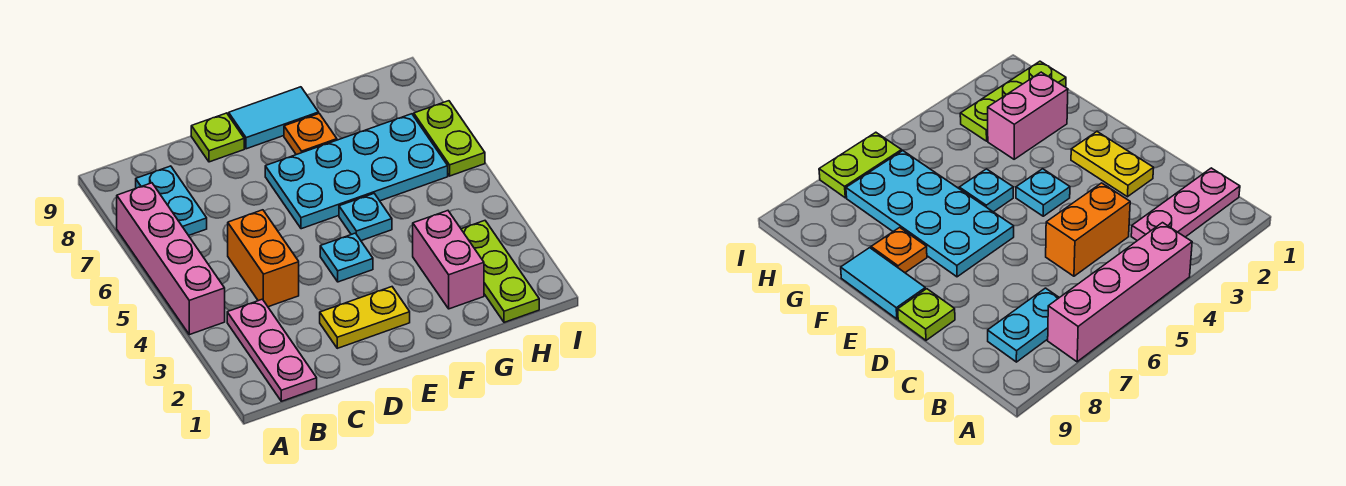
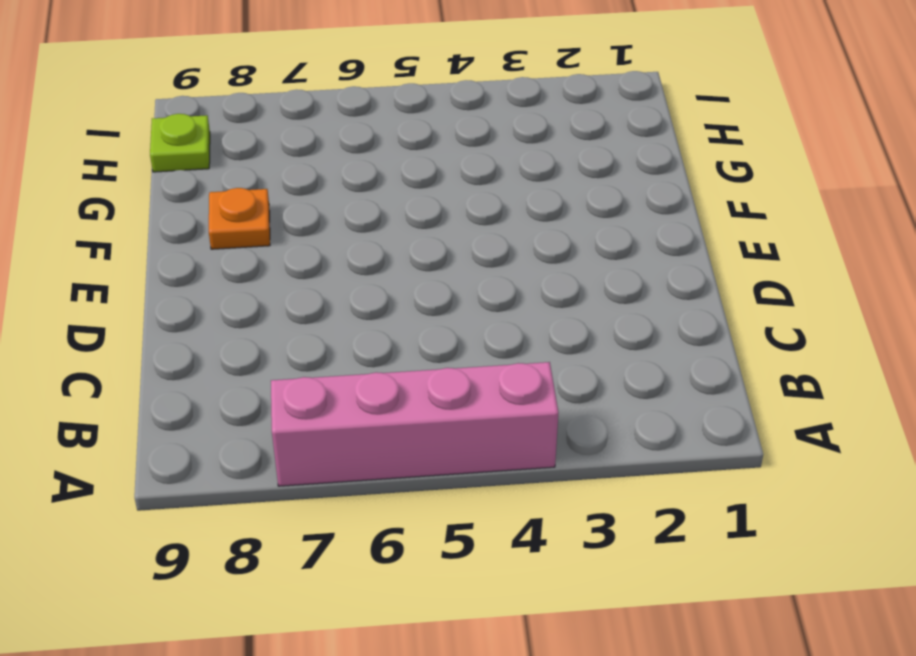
lime 1x1 plate [150,114,210,172] -> lime 1x1 plate moved to [191,113,244,162]
none -> pink 1x3 plate [227,299,317,401]
none -> cyan 1x2 plate [136,166,207,236]
none -> orange 1x2 brick [228,210,299,307]

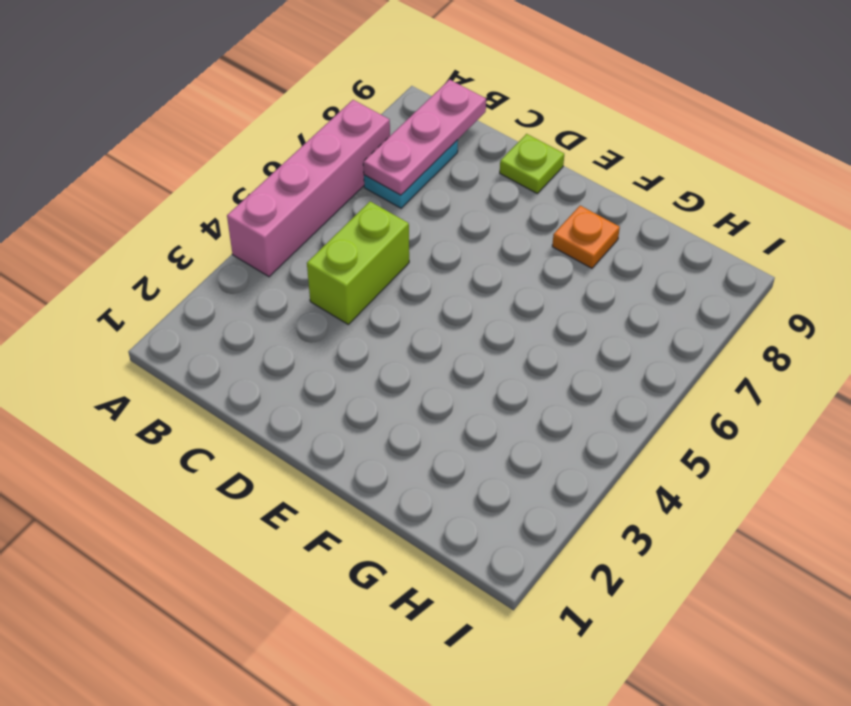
pink 1x3 plate [363,80,486,195] -> pink 1x3 plate moved to [227,299,317,401]
lime 1x2 brick [307,202,409,324] -> orange 1x2 brick [228,210,299,307]
none -> yellow 1x2 plate [320,287,410,348]
none -> cyan 1x1 plate [320,233,373,282]
none -> cyan 2x4 plate [265,114,448,229]

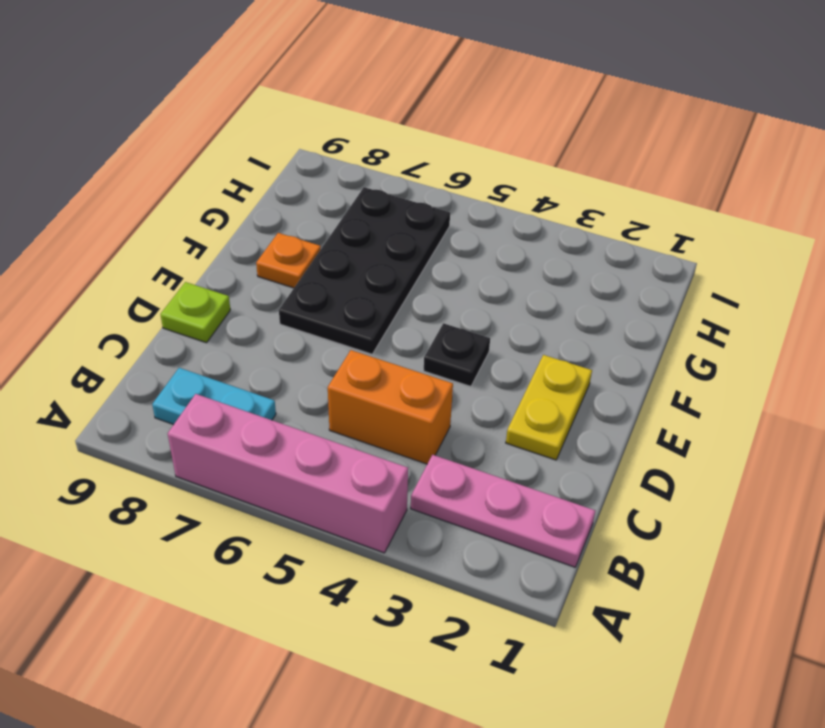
black 1x1 plate [424,323,490,386] -> cyan 1x1 plate [320,233,373,282]
black 2x4 plate [279,187,450,354] -> cyan 2x4 plate [265,114,448,229]
none -> cyan 1x2 tile [229,87,319,149]
none -> cyan 1x1 plate [339,194,392,241]
none -> pink 1x2 brick [413,211,484,309]

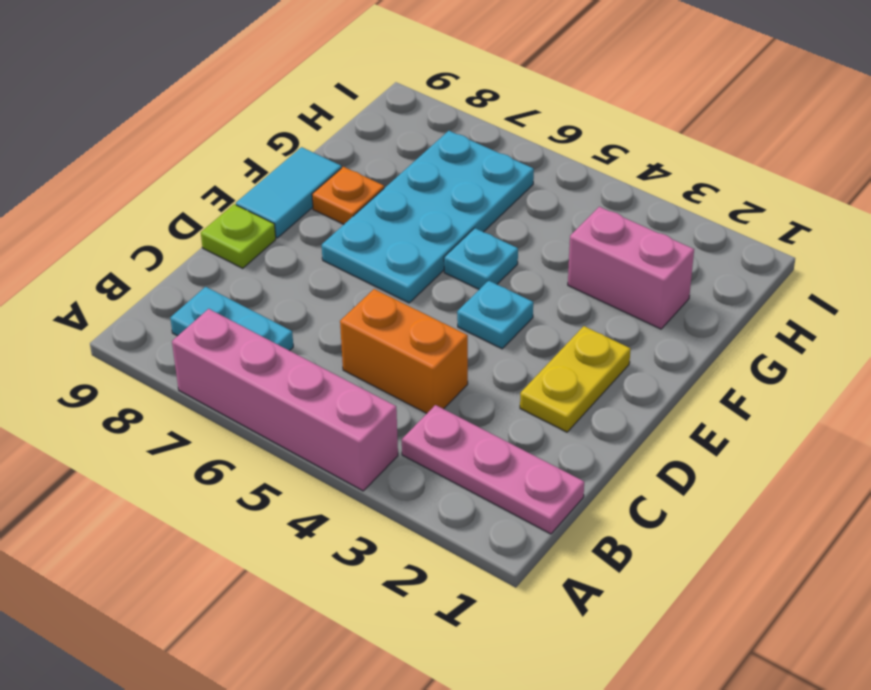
none -> lime 1x3 plate [461,221,539,322]
none -> lime 1x2 plate [414,101,485,176]

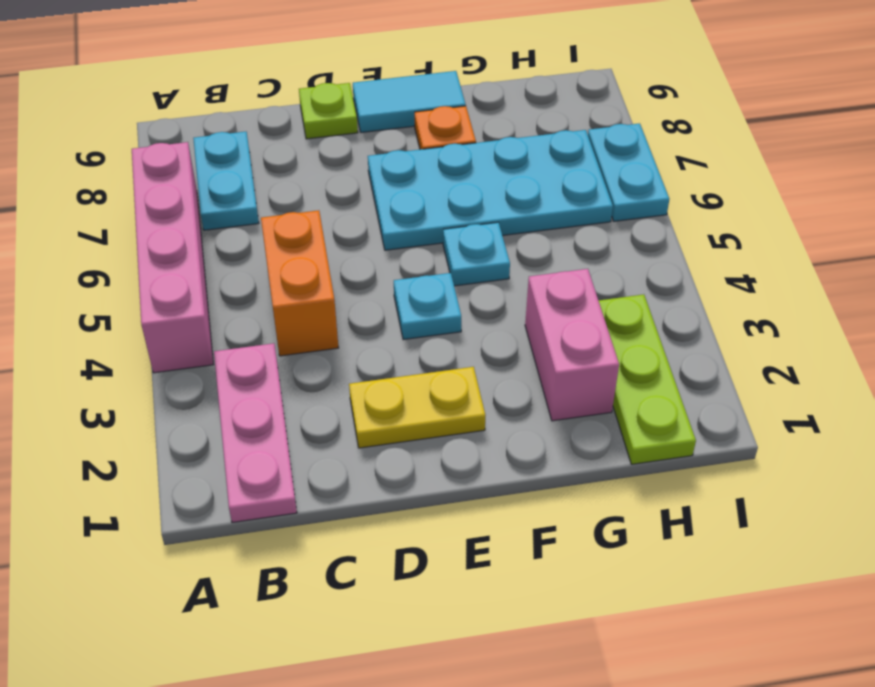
cyan 1x2 plate [588,123,669,221] -> lime 1x2 plate [414,101,485,176]

